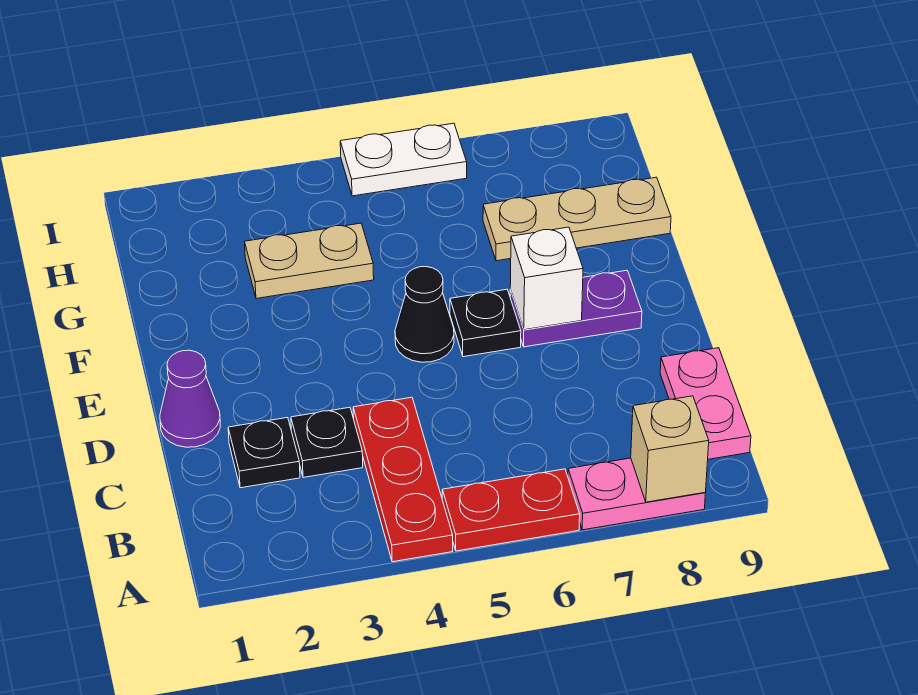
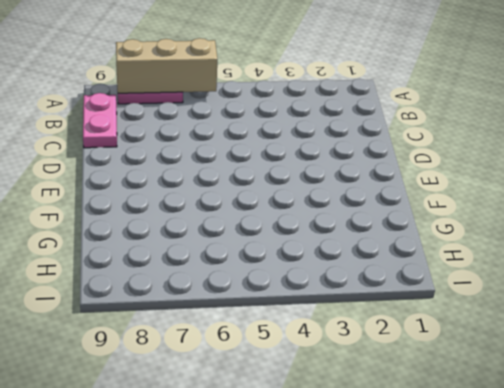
tan 1x3 brick [116,38,217,93] -> tan 1x1 brick [631,396,709,502]
none -> red 1x3 plate [353,397,453,562]
none -> red 1x2 plate [442,469,580,551]
none -> black 1x1 plate [228,417,300,488]

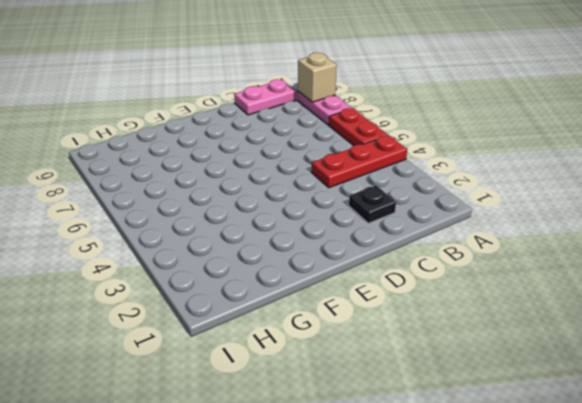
none -> black 1x1 plate [291,407,363,477]
none -> purple 1x1 cone [160,350,220,447]
none -> black 1x1 cone [395,267,454,362]

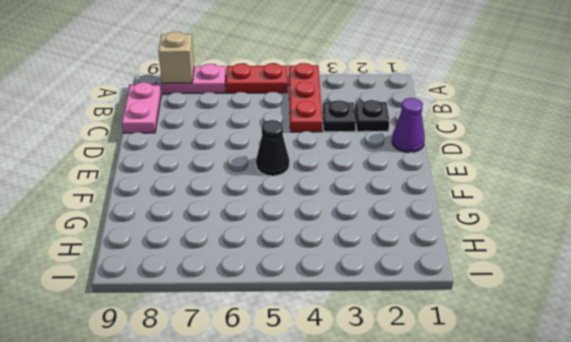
none -> black 1x1 plate [450,289,521,357]
none -> purple 1x2 plate [510,270,642,347]
none -> tan 1x2 plate [245,223,374,299]

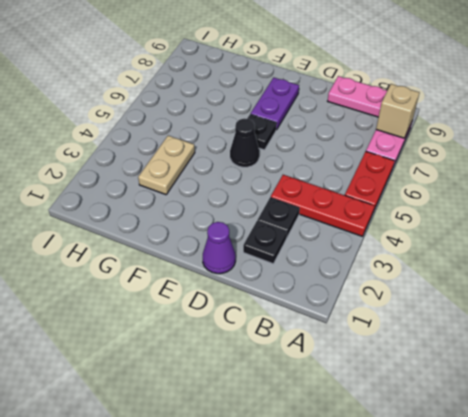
none -> tan 1x3 plate [483,177,671,261]
none -> white 1x2 plate [340,123,467,196]
none -> white 1x1 brick [510,227,583,330]

